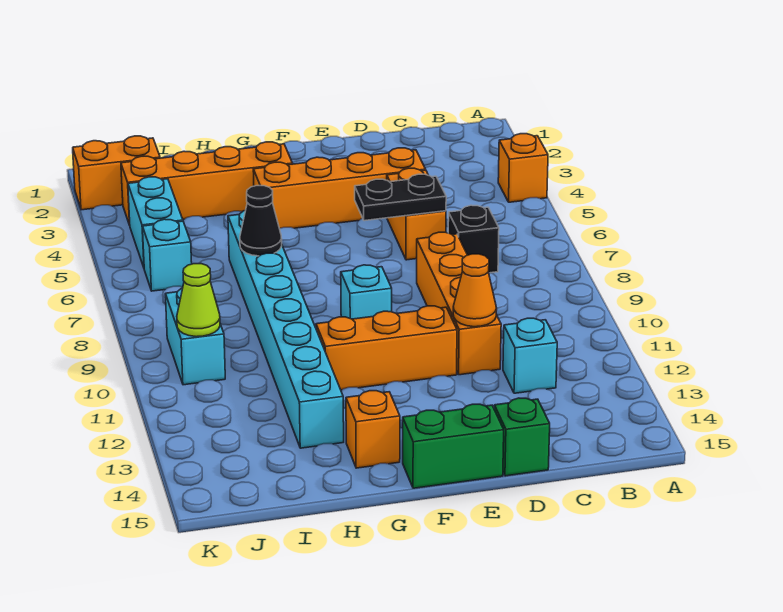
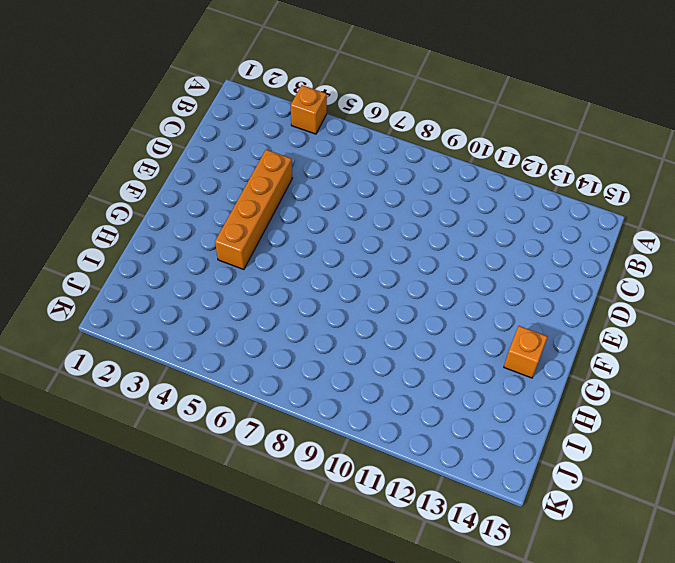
none -> black 1x1 brick [448,205,499,273]
none -> cyan 1x1 brick [503,318,557,393]
none -> orange 1x2 brick [387,168,446,260]

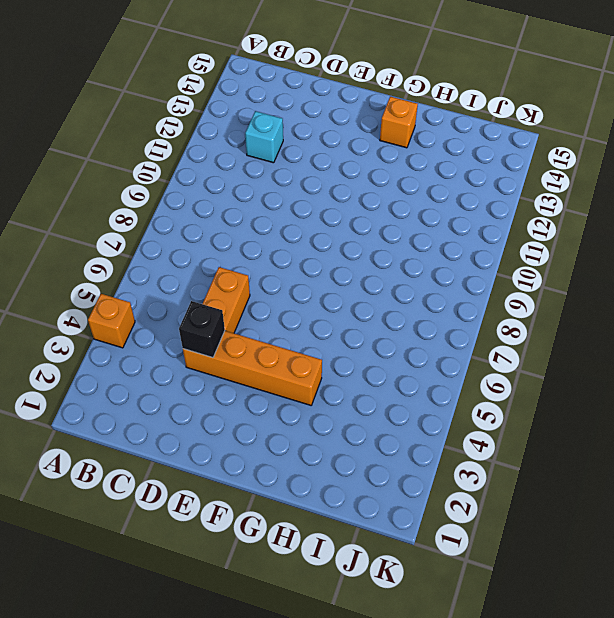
black 1x1 brick [179,301,225,358] -> black 1x1 brick moved to [448,205,499,273]
none -> orange 1x4 brick [417,232,501,375]
none -> green 1x1 brick [494,398,550,476]
none -> orange 1x3 brick [316,306,457,390]

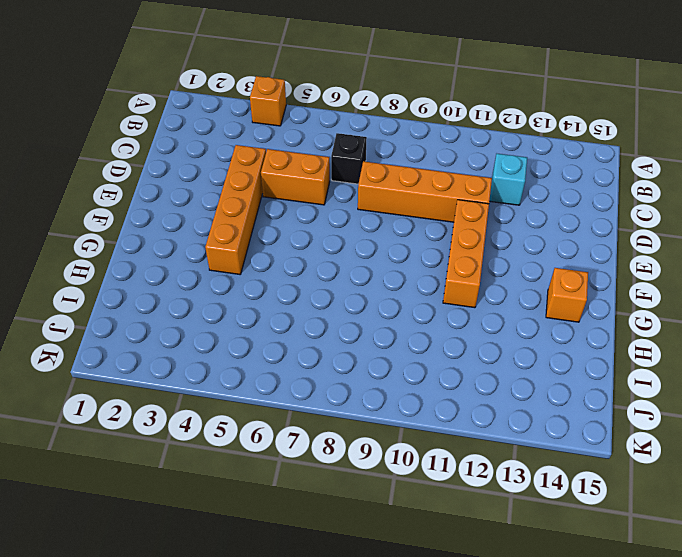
none -> green 1x1 brick [494,398,550,476]
none -> green 1x2 brick [403,404,504,488]
none -> cyan 1x1 brick [341,265,392,319]

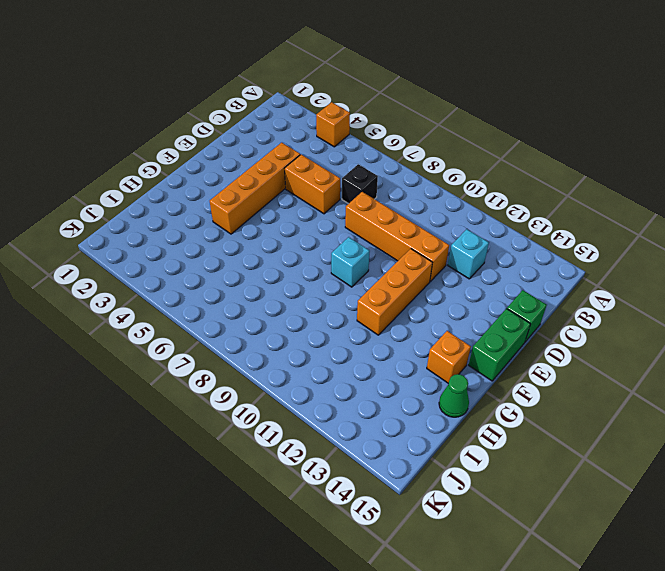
green 1x1 cone [439,374,469,417] -> none
none -> orange 1x4 brick [121,142,292,225]
none -> cyan 1x8 brick [228,210,344,448]
none -> orange 1x2 brick [73,136,160,210]

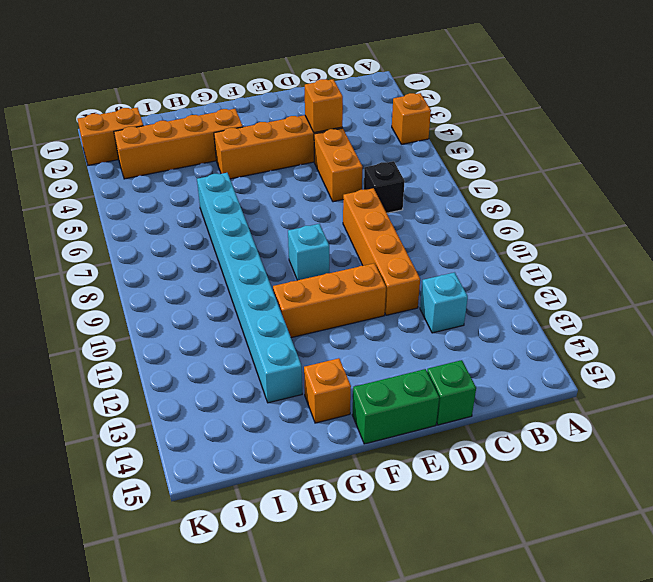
orange 1x1 brick [305,79,343,133] -> none
none -> cyan 1x2 brick [128,177,183,267]
none -> cyan 1x1 brick [142,219,192,291]
none -> cyan 1x2 brick [165,288,225,385]

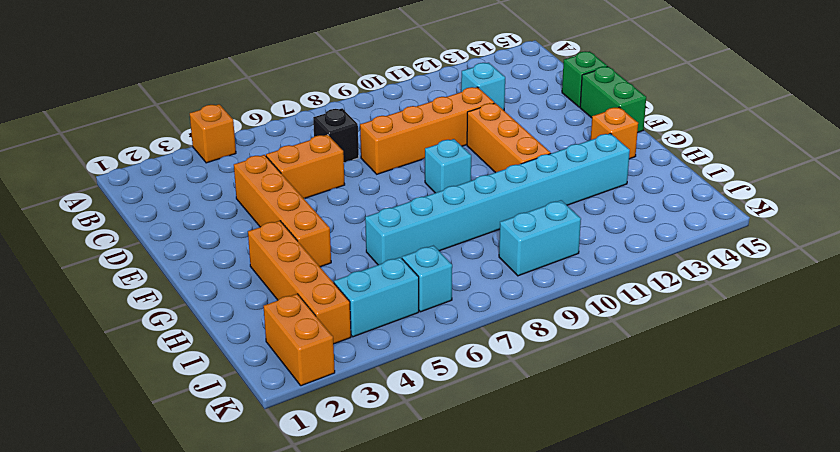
none -> black 1x2 plate [355,174,446,221]
none -> orange 1x1 cone [453,254,497,327]
none -> black 1x1 cone [240,186,282,256]

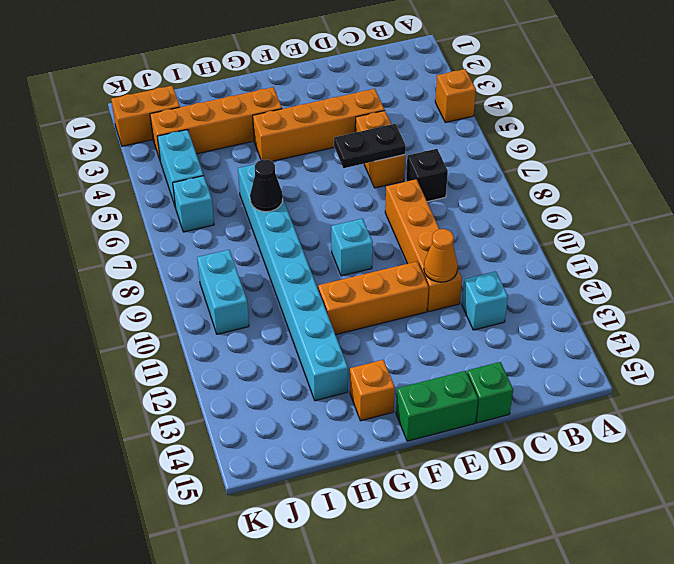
none -> lime 1x1 cone [177,264,220,337]

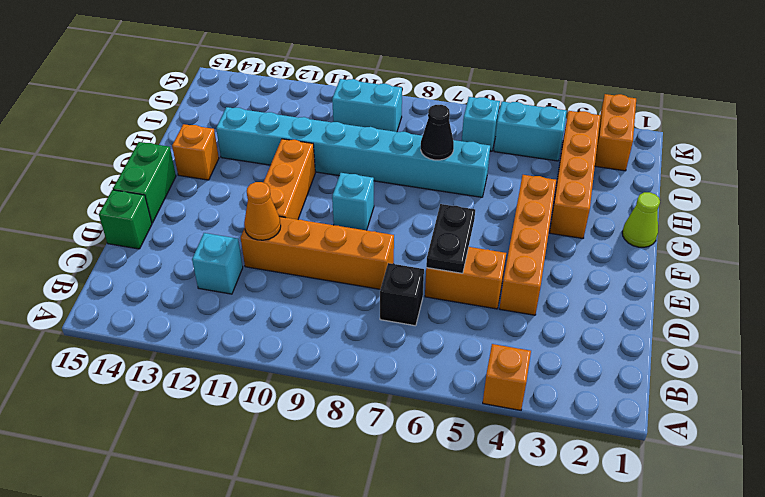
lime 1x1 cone [622,192,660,247] -> lime 1x1 cone moved to [177,264,220,337]

